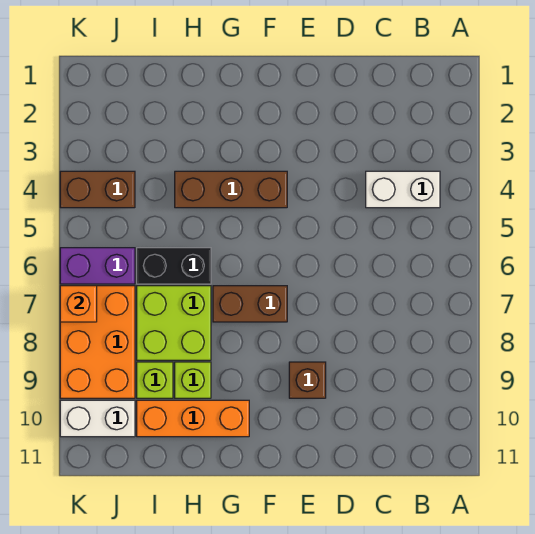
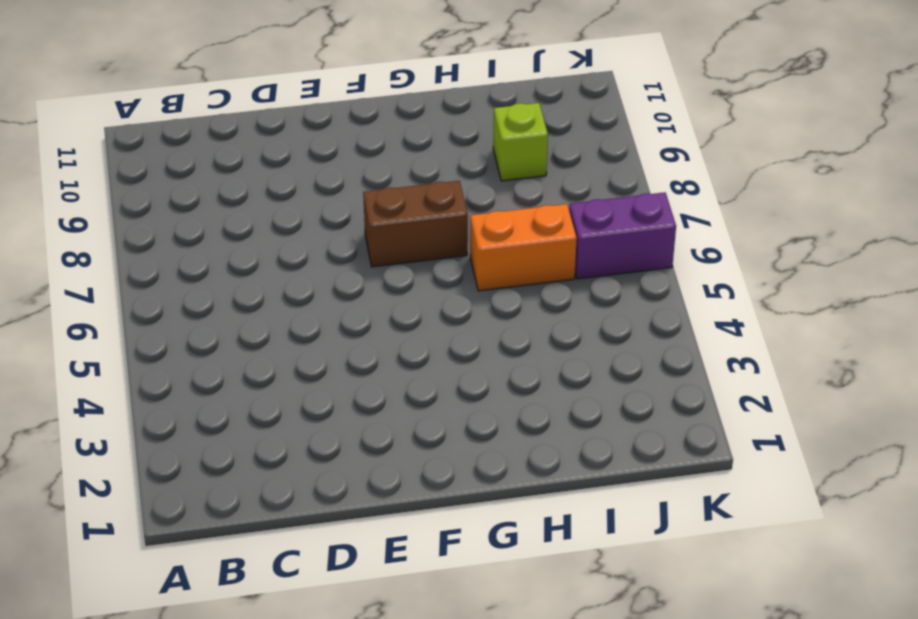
orange 1x2 brick [470,204,577,291] -> black 1x2 brick [137,248,211,284]
none -> white 1x2 brick [366,171,440,208]
none -> brown 1x1 brick [289,362,326,398]
none -> brown 1x3 brick [175,171,287,208]

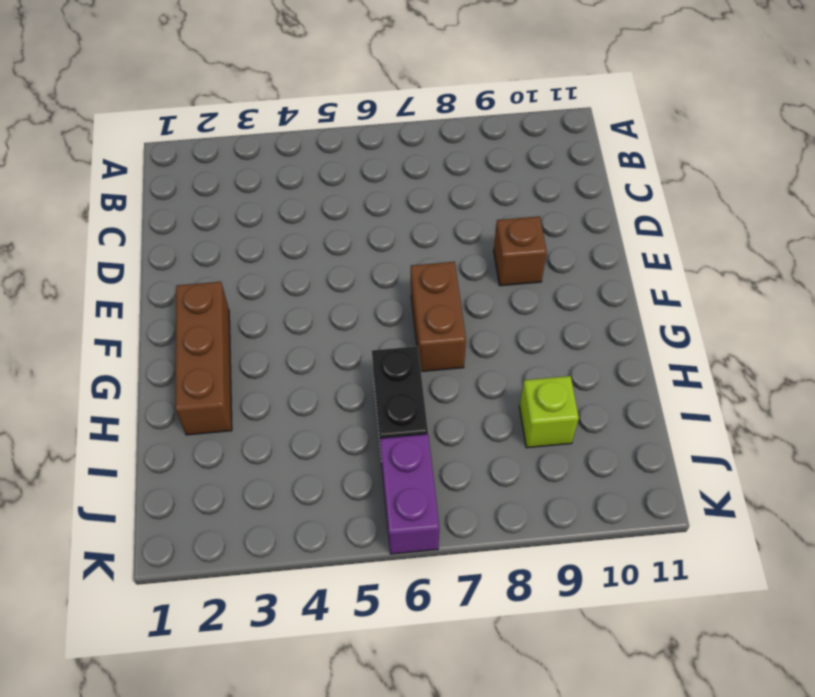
brown 1x3 brick [175,282,232,435] -> brown 1x3 brick moved to [175,171,287,208]
none -> white 1x2 brick [366,171,440,208]
none -> orange 1x3 brick [137,400,249,437]
none -> lime 2x2 brick [137,286,211,360]

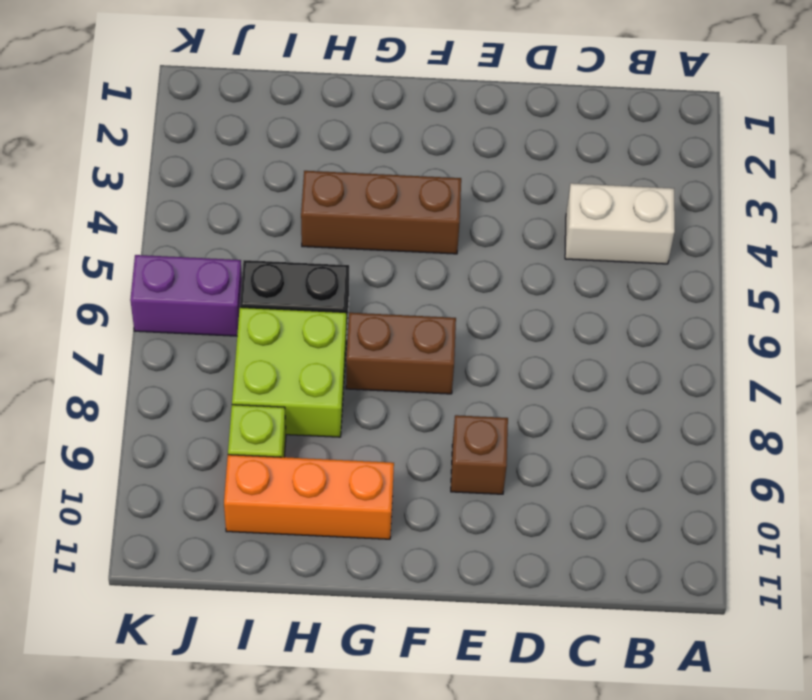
none -> lime 1x1 brick [175,362,211,398]
none -> brown 1x2 brick [60,171,135,208]
none -> orange 2x3 brick [60,286,135,398]

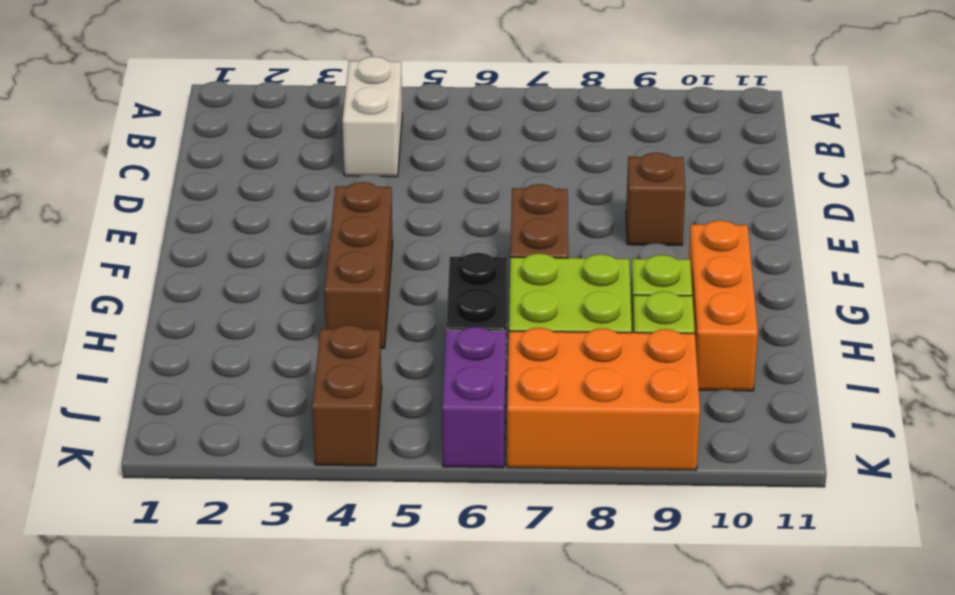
none -> white 1x2 brick [60,400,135,437]
none -> orange 1x1 brick [60,286,97,322]

